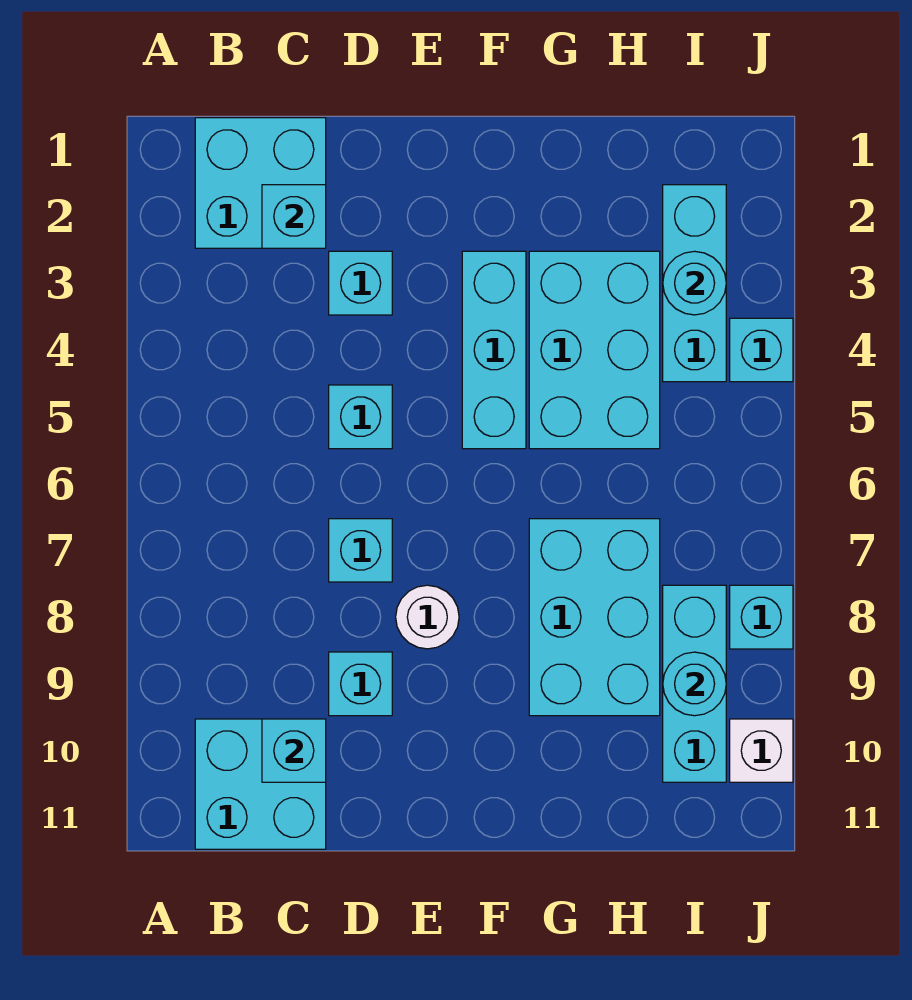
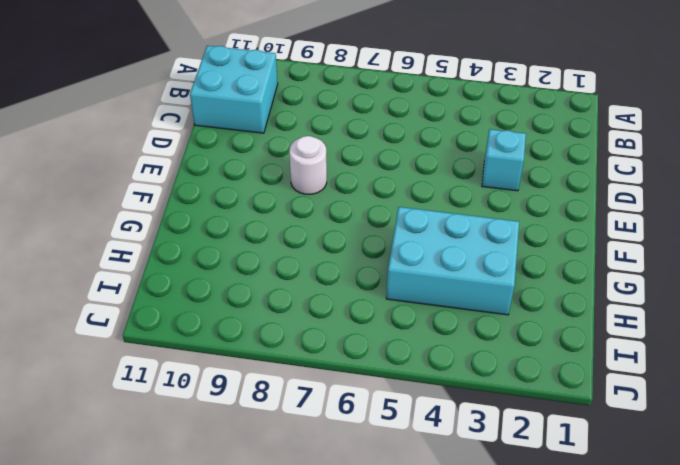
none -> cyan 2x2 brick [195,118,326,248]
none -> cyan 1x1 brick [329,385,392,449]
none -> cyan 1x1 brick [329,519,392,582]

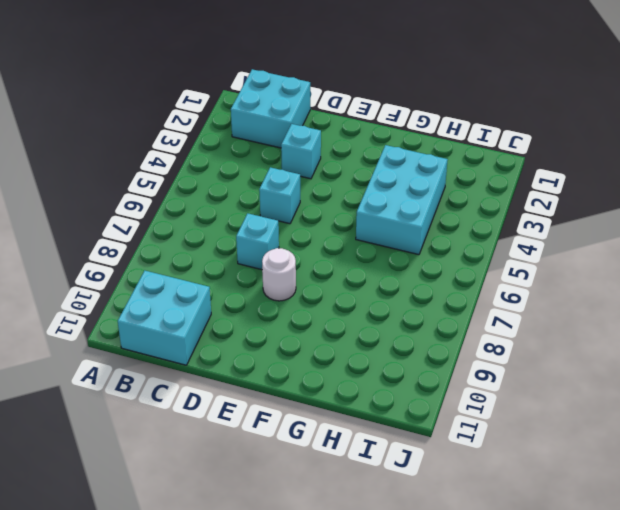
none -> cyan 1x1 brick [329,652,392,716]
none -> cyan 1x3 brick [462,251,526,449]
none -> cyan 2x3 brick [529,519,660,716]

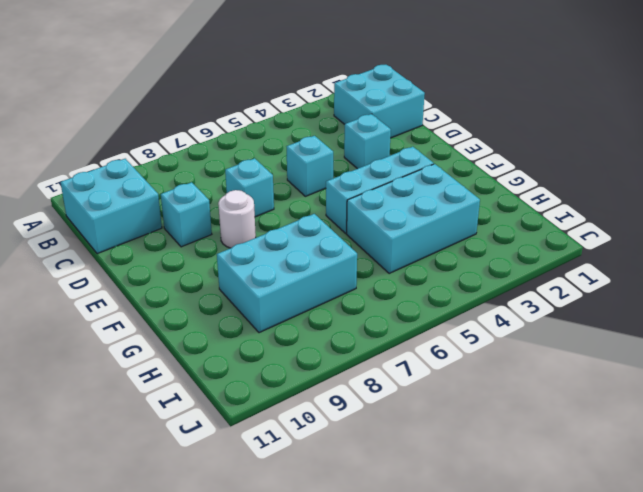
none -> cyan 1x3 brick [663,185,726,382]
none -> cyan 1x3 brick [663,585,726,782]
none -> cyan 1x1 brick [730,318,793,382]

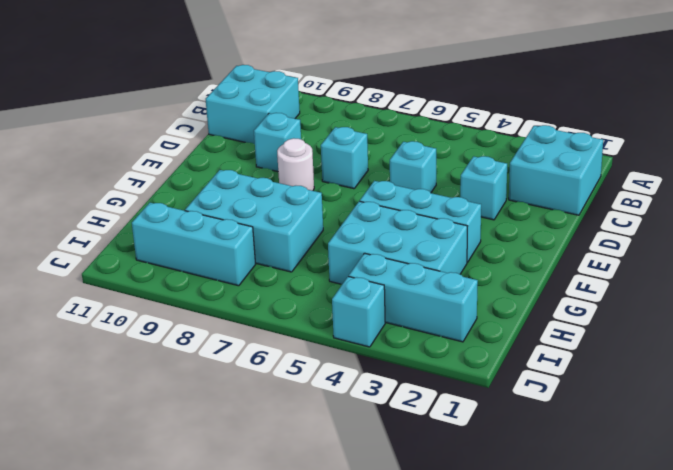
none -> cyan 1x1 brick [730,585,793,649]
none -> white 1x1 brick [730,719,793,782]
none -> cyan 1x1 brick [262,185,326,248]

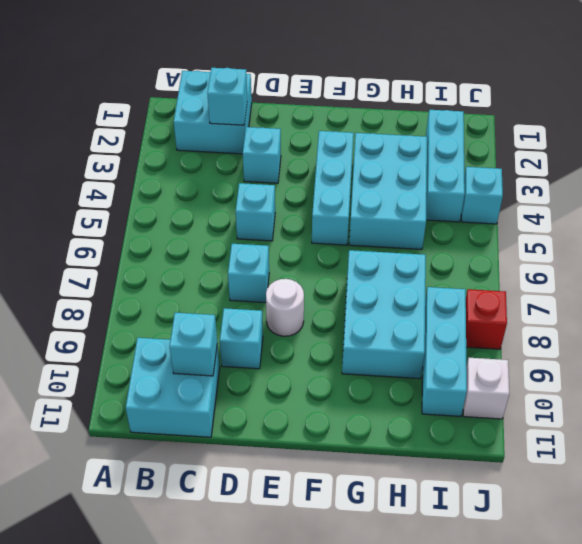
red 1x1 brick [466,289,507,349] -> cyan 1x1 brick [730,585,793,649]
none -> cyan 1x1 round brick [663,251,726,315]
none -> cyan 1x1 round brick [663,652,726,716]

